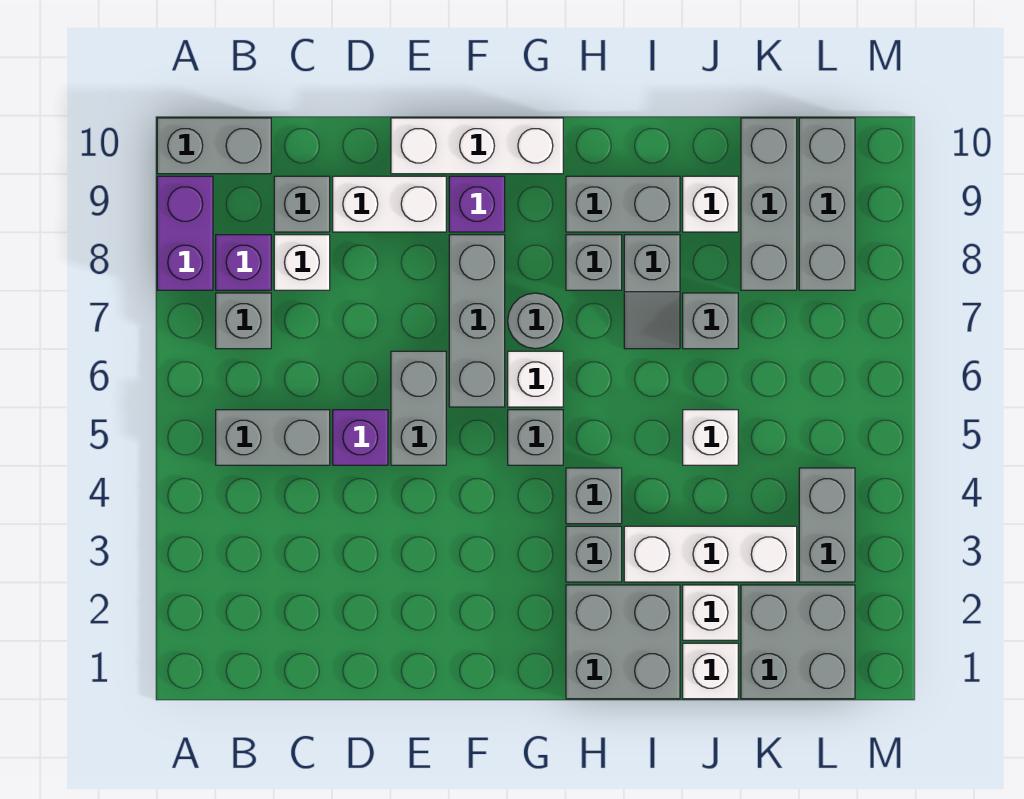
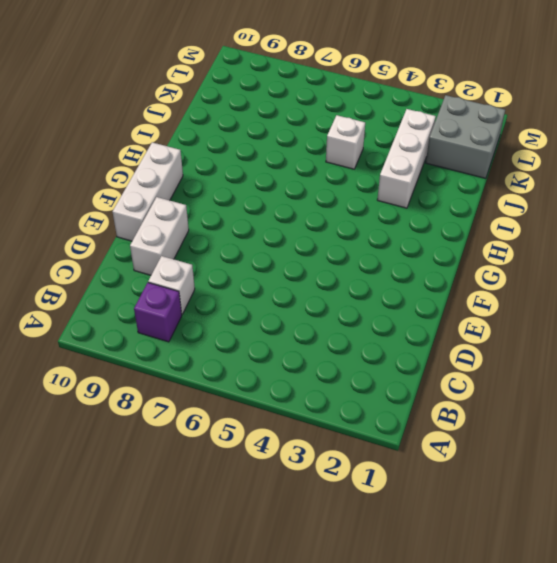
none -> purple 1x2 brick [157,176,213,290]
none -> grey 1x2 brick [157,118,271,174]
none -> grey 1x2 brick [216,410,330,465]
none -> grey 1x1 brick [216,293,271,349]

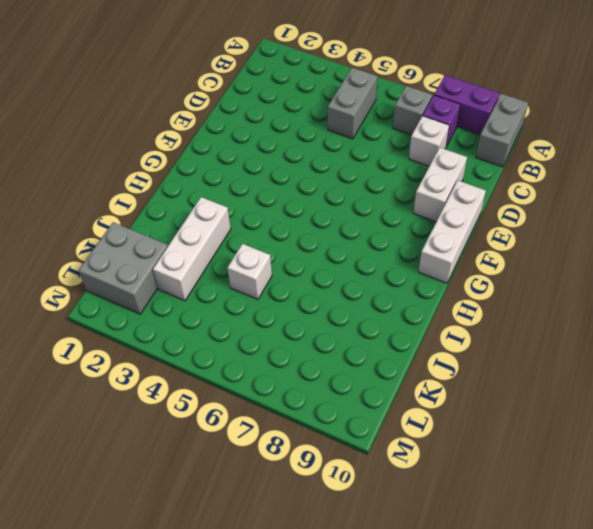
none -> grey 1x1 brick [274,176,330,232]
none -> purple 1x1 brick [333,410,388,465]
none -> grey 1x2 brick [391,351,446,465]
none -> grey 1x3 brick [449,235,505,407]

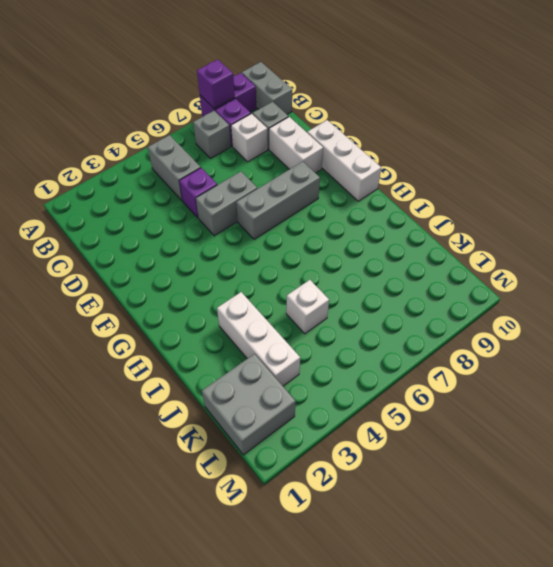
purple 1x1 brick [197,60,235,109] -> purple 1x1 brick moved to [449,176,505,232]
none -> grey 1x1 brick [508,410,563,465]
none -> white 1x1 brick [508,351,563,407]
none -> grey 1x1 round brick [508,293,563,349]
none -> grey 2x2 brick [566,585,680,699]

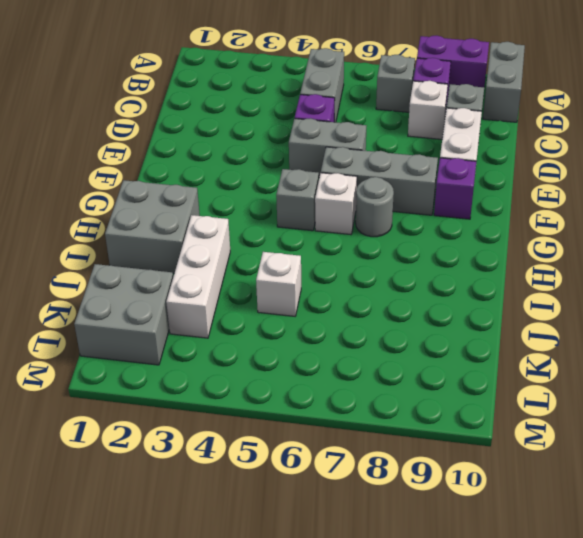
none -> white 1x3 brick [391,118,563,174]
none -> grey 1x1 brick [566,526,622,582]
none -> grey 1x1 brick [566,468,622,524]
none -> grey 1x1 brick [566,235,622,290]

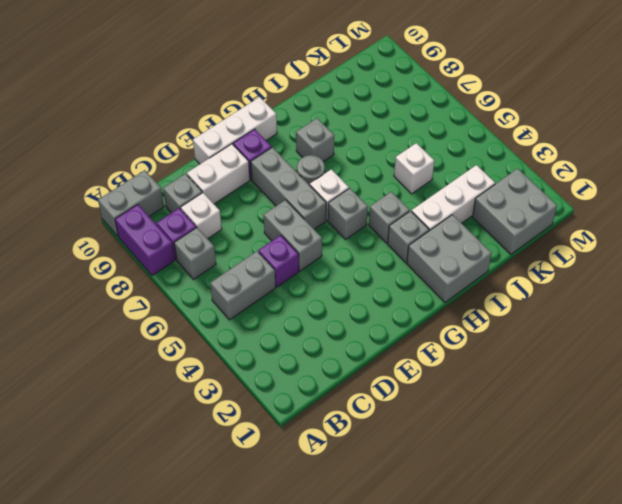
none -> grey 1x2 brick [566,176,680,232]
none -> grey 1x2 slope [624,235,680,349]
none -> white 1x1 brick [683,643,738,699]
none -> white 1x1 brick [683,585,738,640]

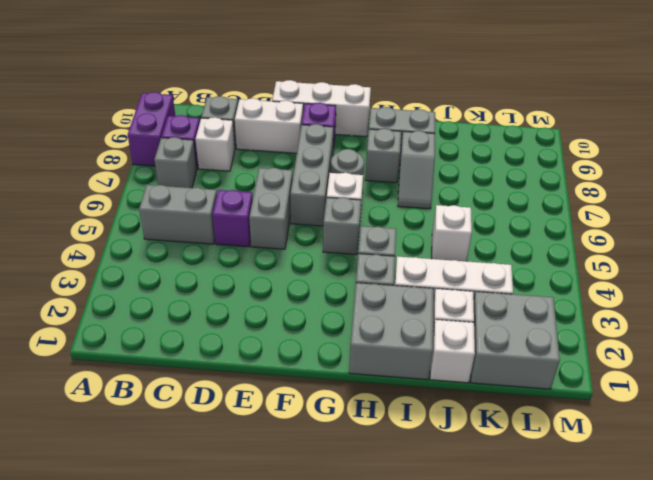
none -> grey 1x2 brick [157,118,271,174]
none -> grey 1x1 brick [683,293,738,349]
none -> white 1x1 brick [683,176,738,232]
none -> grey 1x3 brick [741,118,797,290]

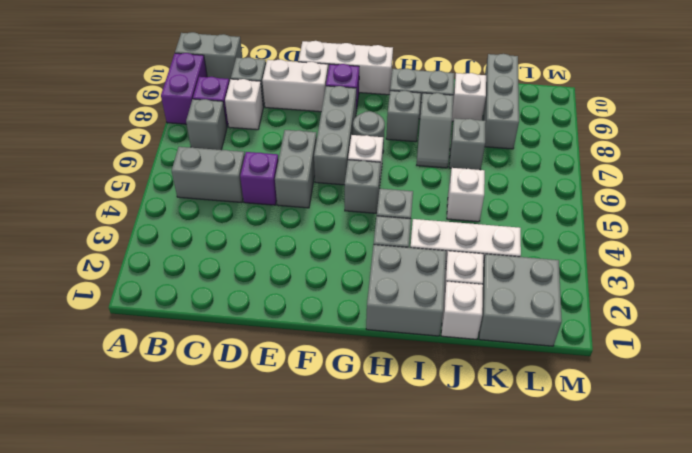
none -> grey 1x2 brick [799,468,855,582]
none -> grey 1x3 brick [799,118,855,290]

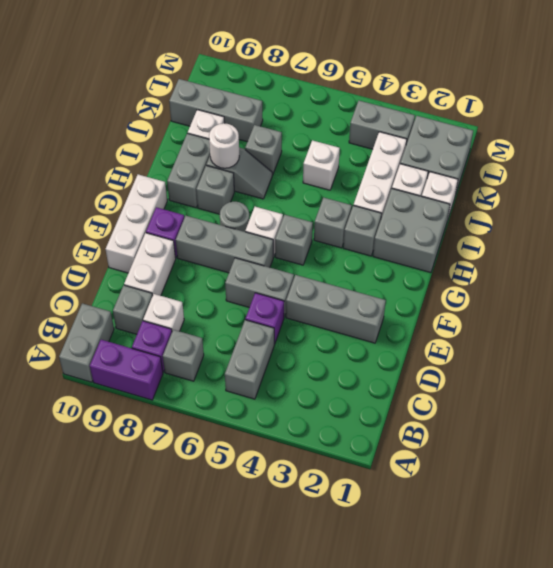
grey 1x3 brick [286,275,386,343] -> grey 1x3 brick moved to [799,118,855,290]
white 1x1 round brick [209,123,239,168] -> none

